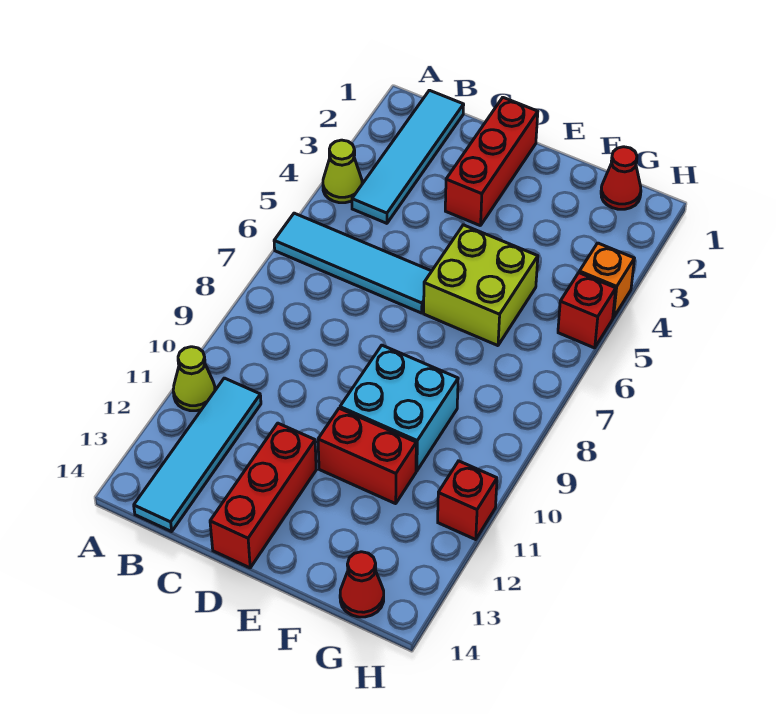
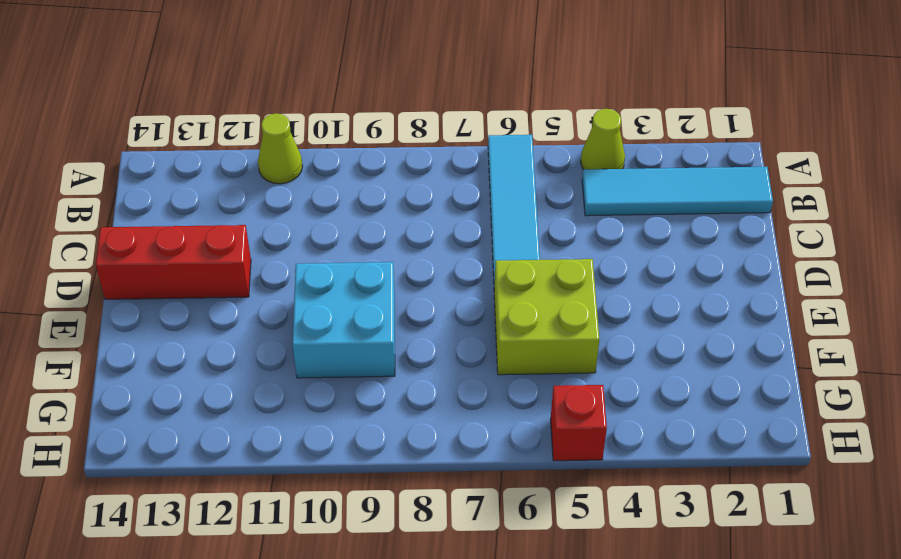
none -> cyan 1x4 tile [134,378,261,532]
none -> red 1x3 brick [445,98,538,226]
none -> red 1x2 brick [318,408,416,504]

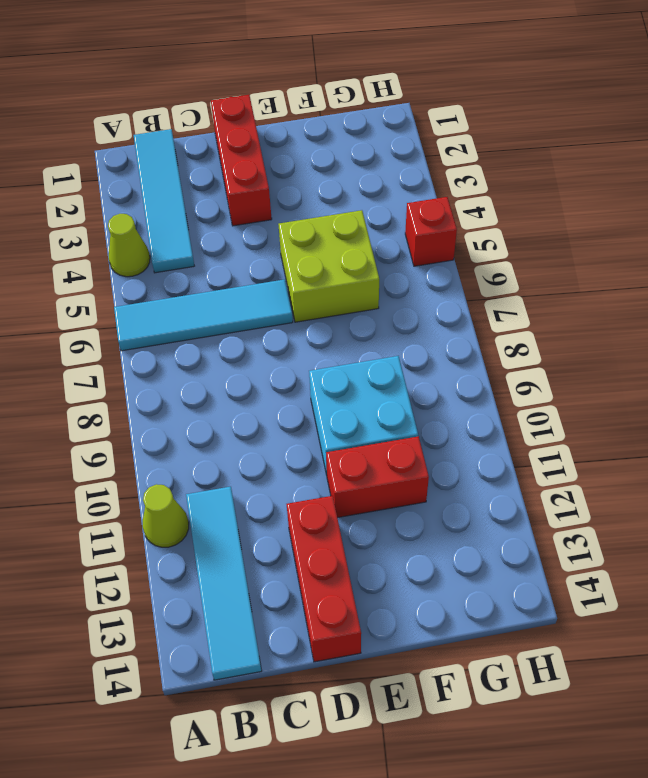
none -> red 1x1 cone [601,147,641,209]
none -> red 1x1 cone [340,552,384,617]
none -> orange 1x1 brick [579,243,634,318]

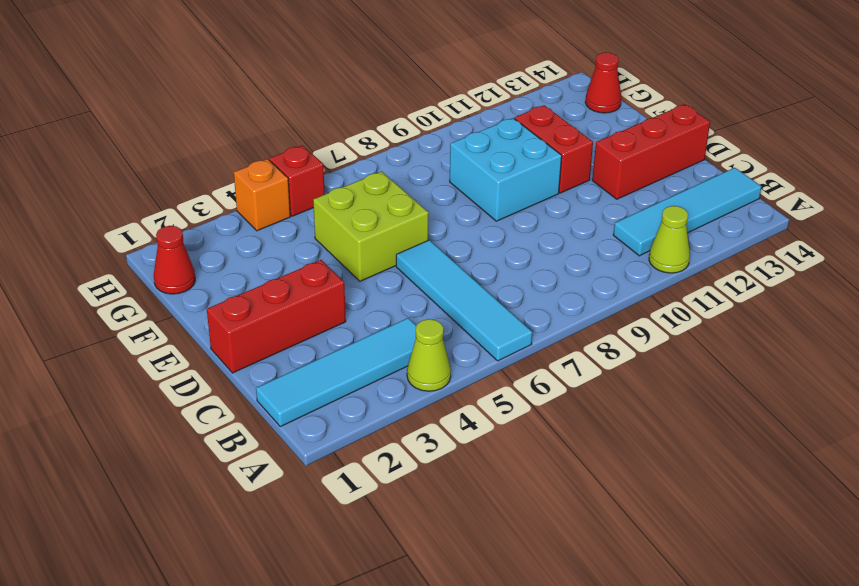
none -> red 1x1 brick [438,461,497,539]

